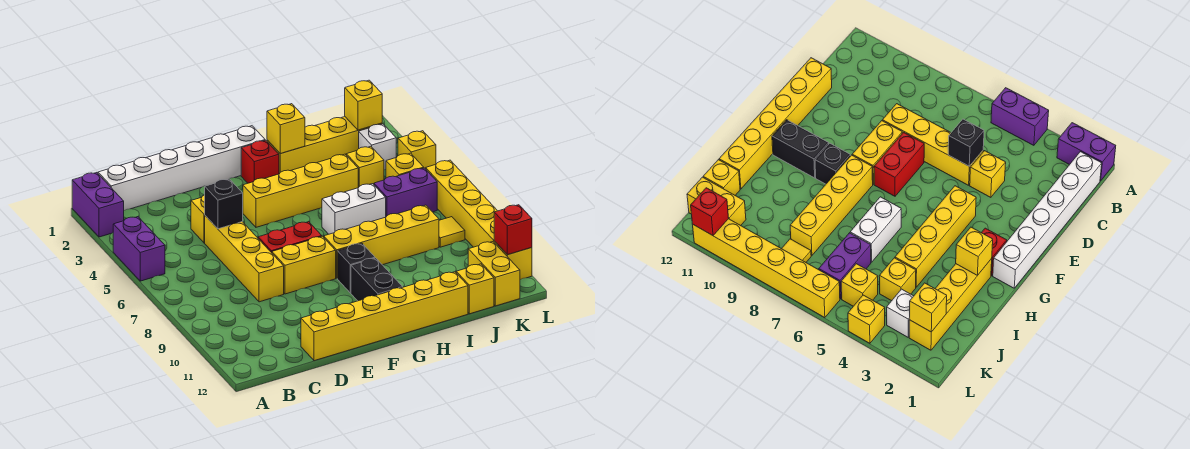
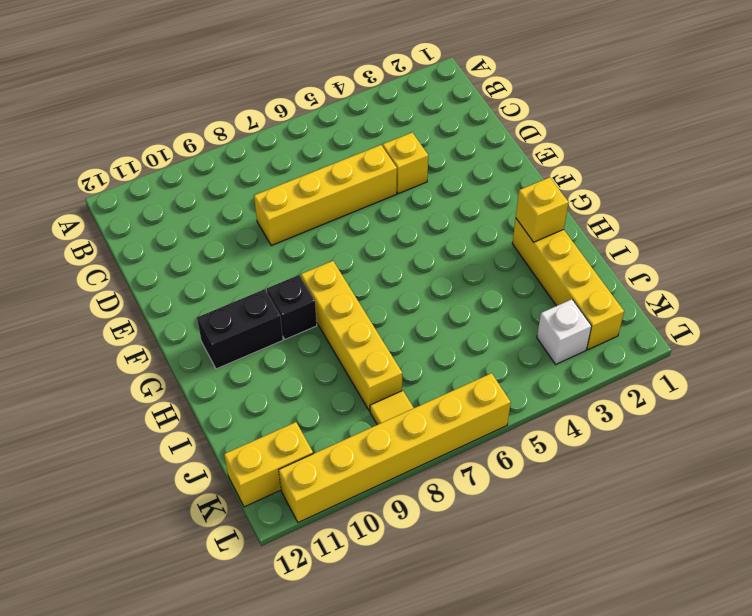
none -> purple 1x2 brick [72,173,124,237]
none -> purple 1x2 brick [113,217,165,281]
none -> white 1x6 brick [98,126,265,211]

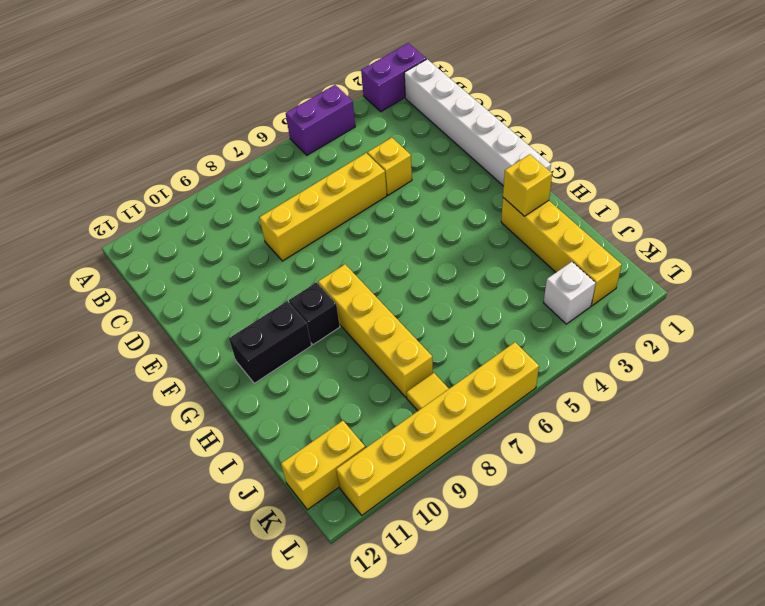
none -> yellow 1x6 brick [301,272,468,361]
none -> red 1x2 brick [258,222,322,253]
none -> yellow 1x2 brick [272,236,336,294]

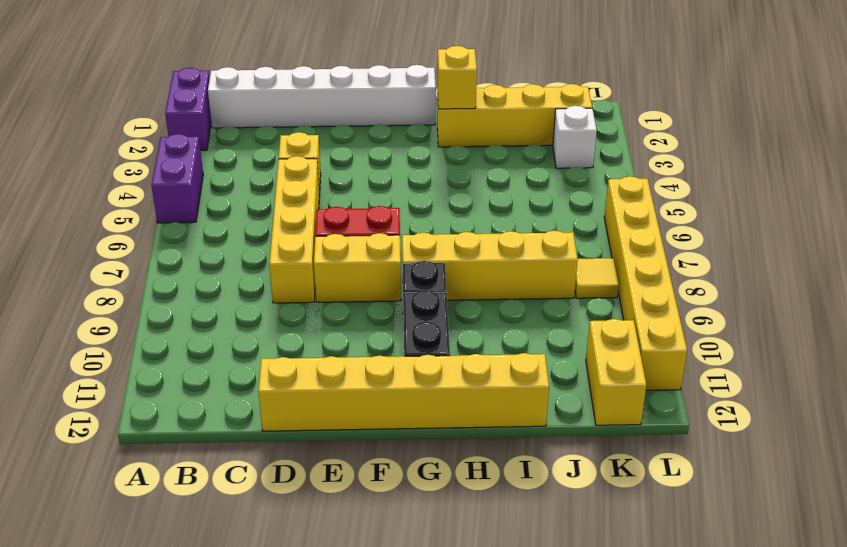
none -> yellow 1x4 brick [243,154,358,227]
none -> red 1x1 brick [241,140,279,183]
none -> white 1x2 brick [322,184,386,234]

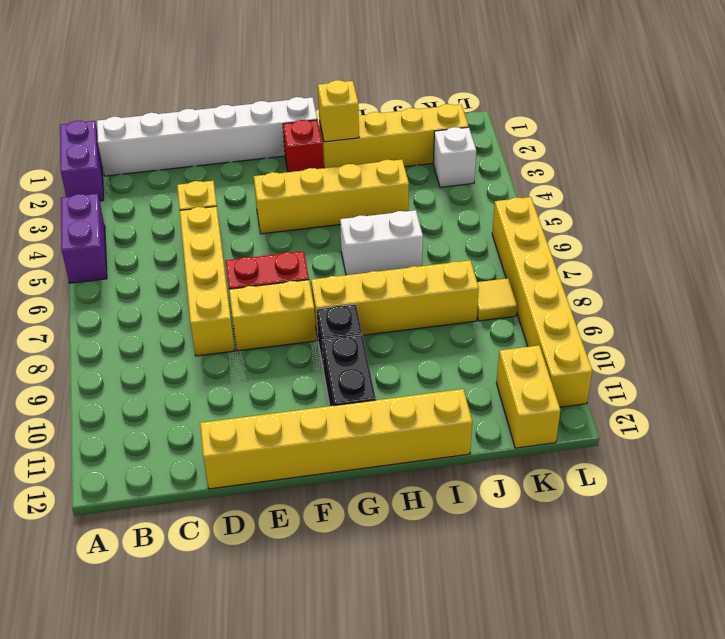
none -> yellow 1x1 brick [346,146,384,188]
none -> purple 1x2 brick [374,168,437,217]
none -> yellow 1x1 brick [456,264,494,314]

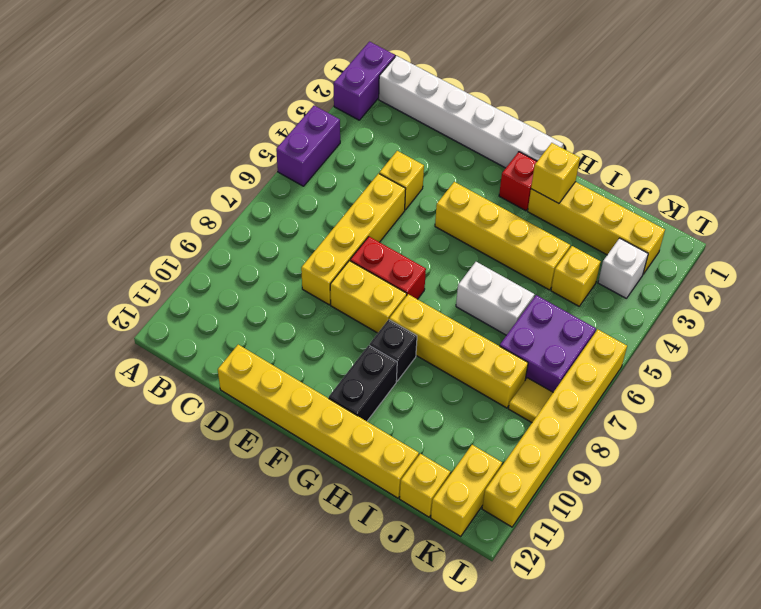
purple 2x2 brick [500,295,596,392] -> purple 1x2 brick [374,168,437,217]
none -> yellow 1x1 brick [386,153,424,178]
none -> yellow 1x1 brick [398,131,436,169]
none -> black 1x1 brick [205,179,243,229]

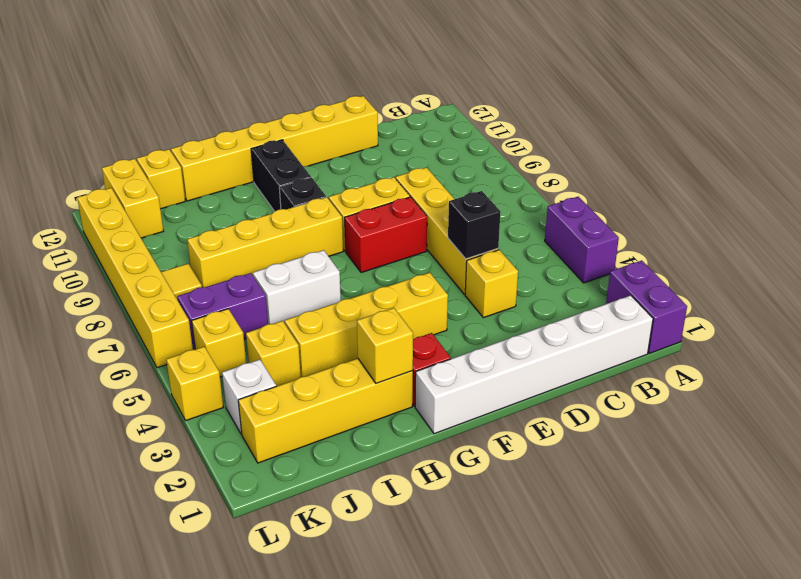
none -> yellow 1x1 brick [345,80,382,130]
none -> red 1x1 brick [494,205,532,255]

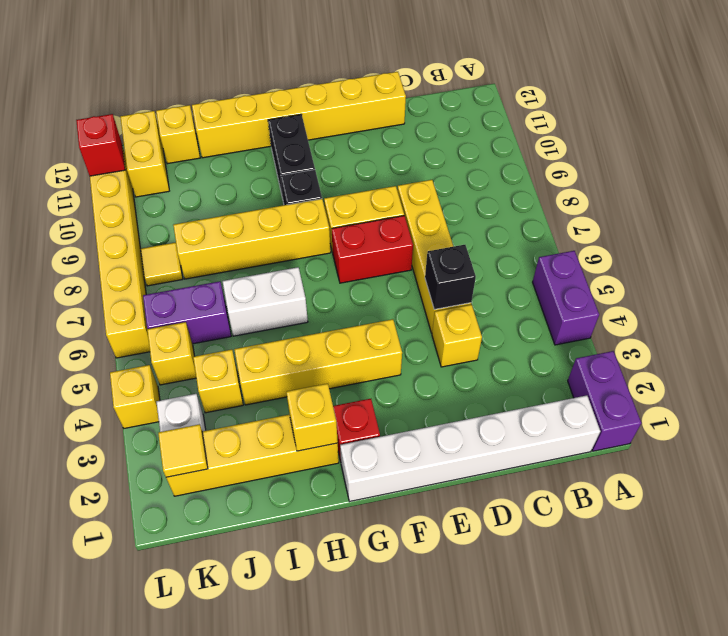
yellow 1x1 tile [158,424,208,477] -> yellow 1x1 brick [345,80,382,130]

